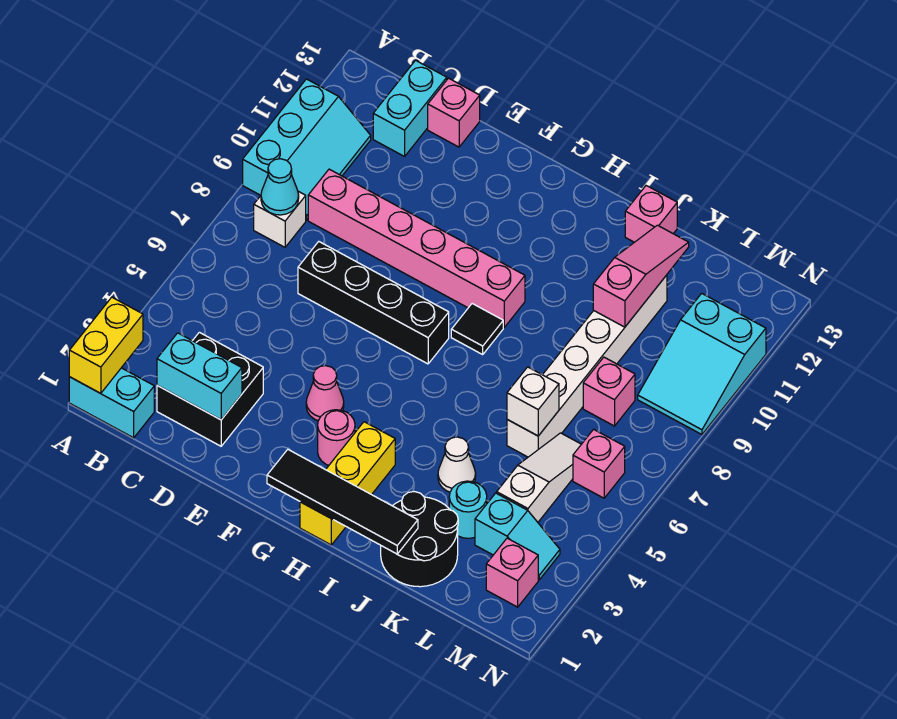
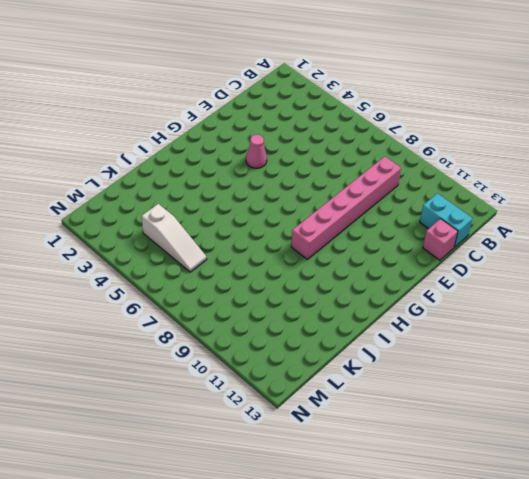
none -> cyan 1x2 brick [69,368,154,438]
none -> cyan 2x3 slope [243,79,371,220]
none -> white 1x1 brick [254,191,306,247]

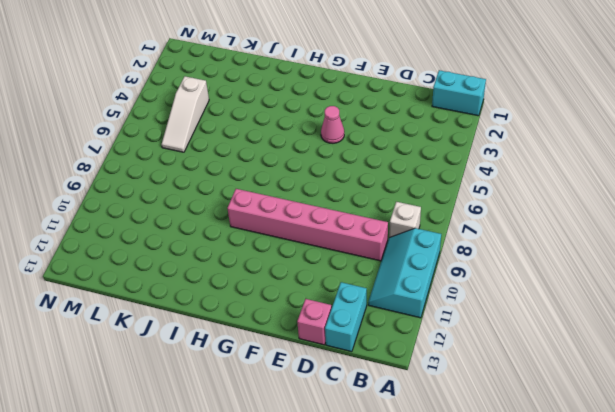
none -> black 2x2 brick [157,332,263,446]
none -> black 1x4 brick [298,242,449,364]
none -> pink 1x1 round brick [318,410,355,465]

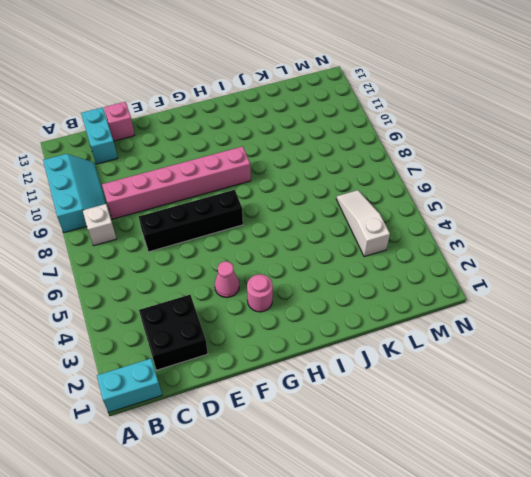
none -> yellow 1x3 brick [300,422,395,545]
none -> black 1x1 tile [451,304,503,354]
none -> black 2x2 round brick [381,492,458,587]

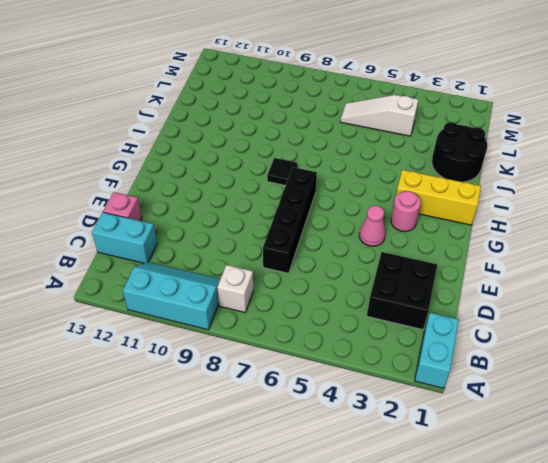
none -> pink 1x6 brick [308,169,525,327]
none -> white 1x1 cone [438,437,476,492]
none -> pink 1x1 brick [625,186,677,242]

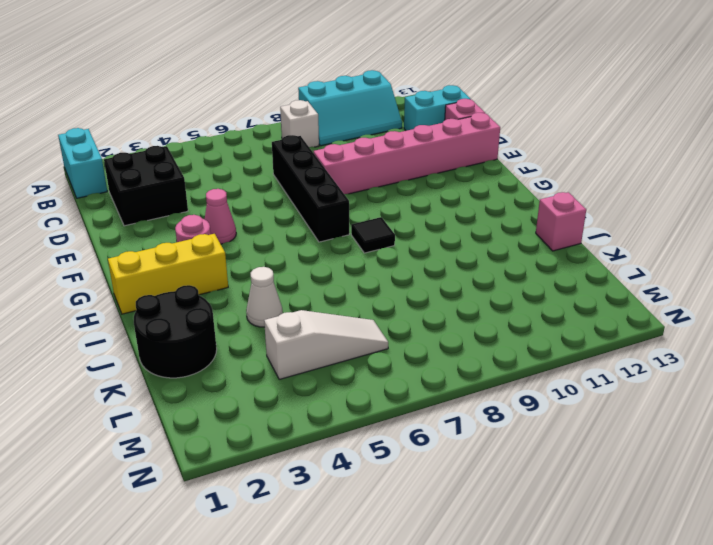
pink 1x6 brick [314,113,500,194] -> pink 1x6 brick turned to [308,169,525,327]
none -> cyan 1x1 round brick [449,481,487,538]
none -> white 1x6 brick [507,275,667,457]
none -> cyan 1x2 slope [475,493,560,580]

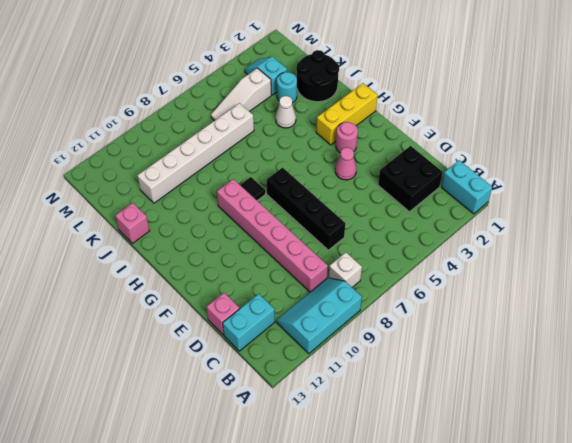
none -> pink 1x1 brick [583,357,635,426]
none -> pink 1x1 brick [486,538,538,607]
none -> pink 1x1 brick [573,429,625,498]

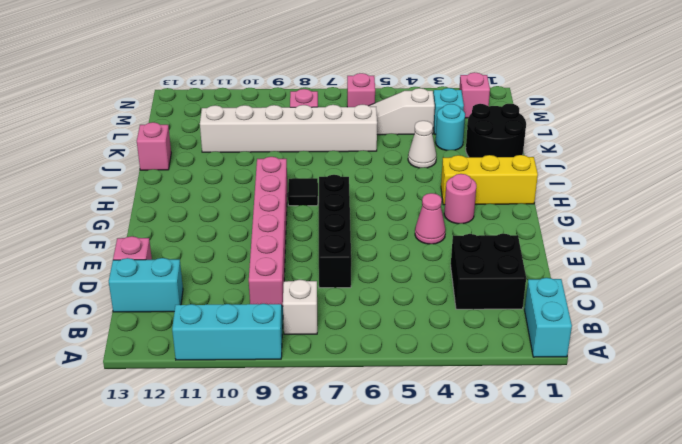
none -> cyan 2x3 slope [638,293,766,434]
none -> yellow 1x2 brick [69,297,143,394]
none -> cyan 1x1 cone [261,159,299,215]

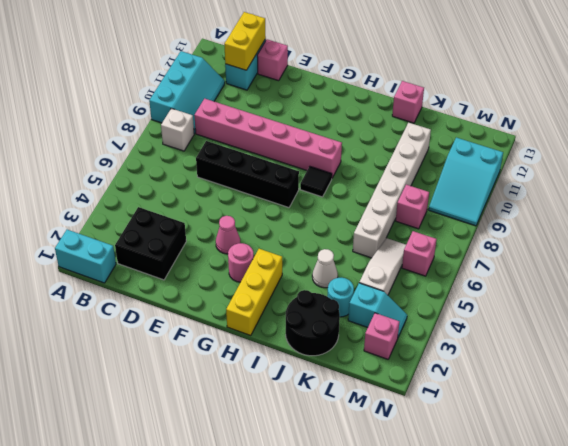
yellow 1x2 brick [224,12,266,70] -> yellow 1x2 brick moved to [69,297,143,394]
none -> cyan 1x1 cone [261,159,299,215]
none -> cyan 1x2 brick [157,333,242,420]
none -> black 1x4 tile [267,450,418,554]

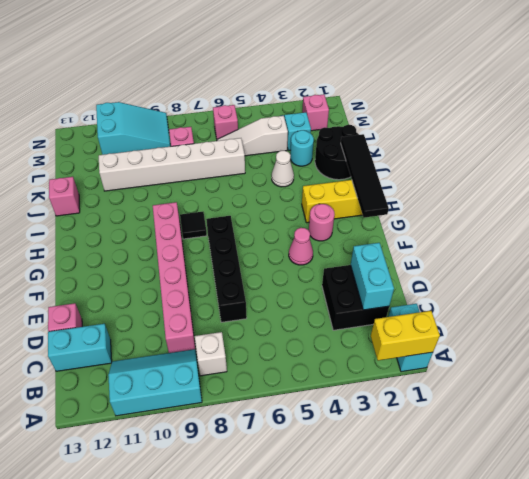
none -> cyan 1x1 cone [261,159,299,215]
none -> white 1x1 brick [507,367,559,436]
none -> pink 1x3 slope [593,225,689,327]

